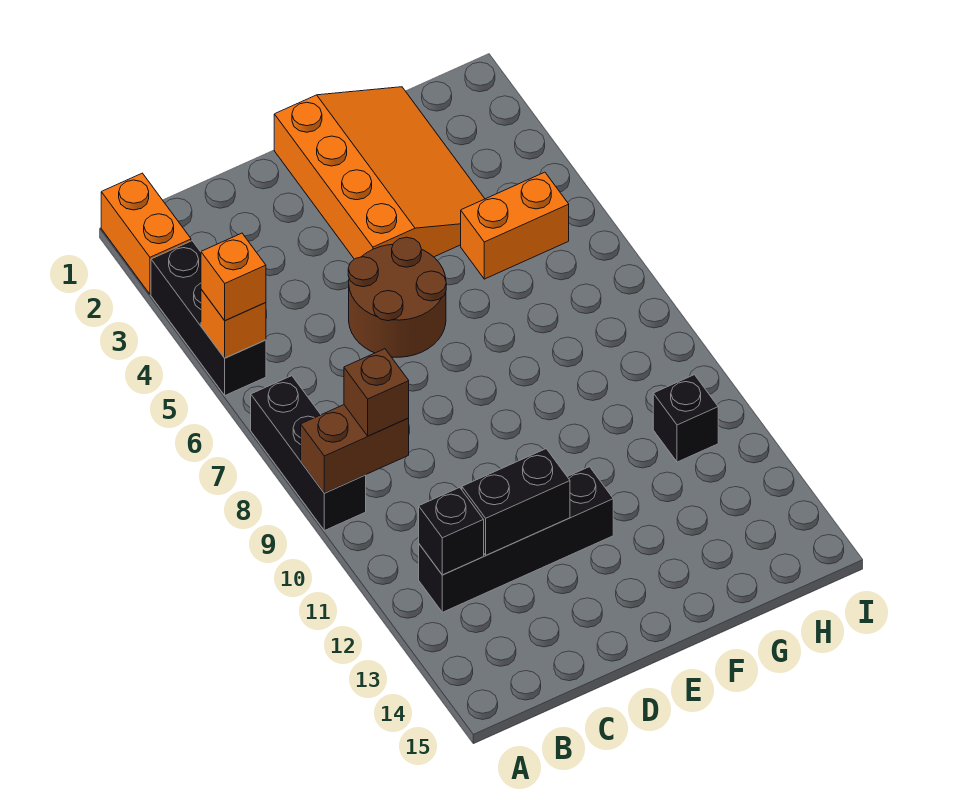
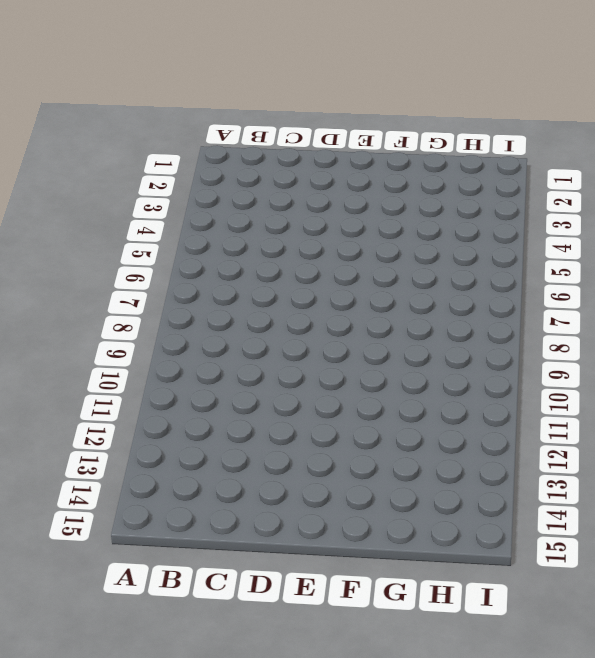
none -> orange 1x2 brick [101,173,191,294]
none -> black 1x3 brick [151,241,266,395]
none -> black 1x3 brick [251,376,366,531]

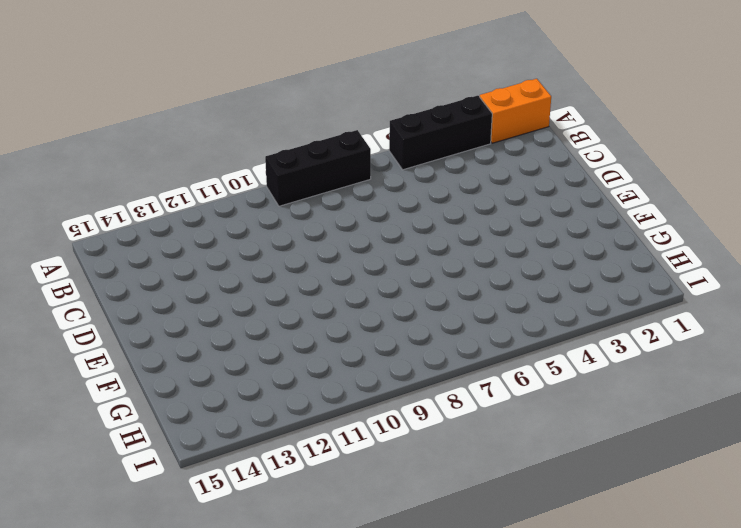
none -> black 1x4 brick [419,467,613,612]
none -> brown 2x2 round brick [348,237,446,357]
none -> orange 3x4 slope [274,87,485,259]

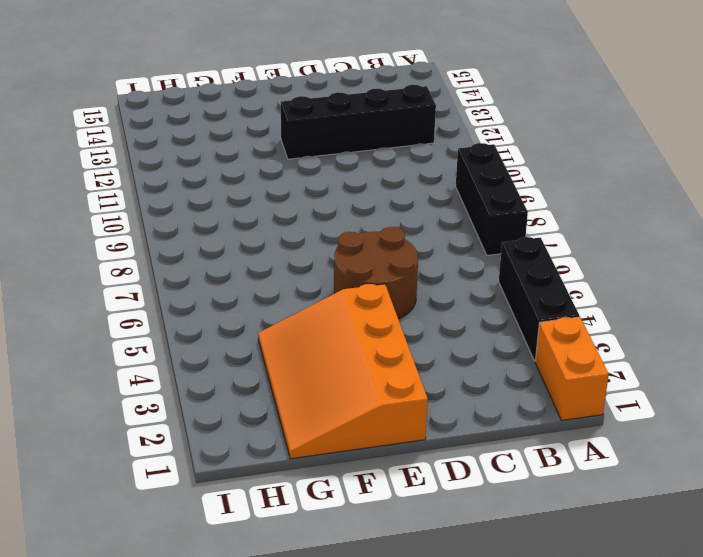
none -> orange 1x2 brick [461,172,569,279]
none -> black 1x1 brick [653,375,718,462]
none -> orange 1x1 brick [201,289,266,358]

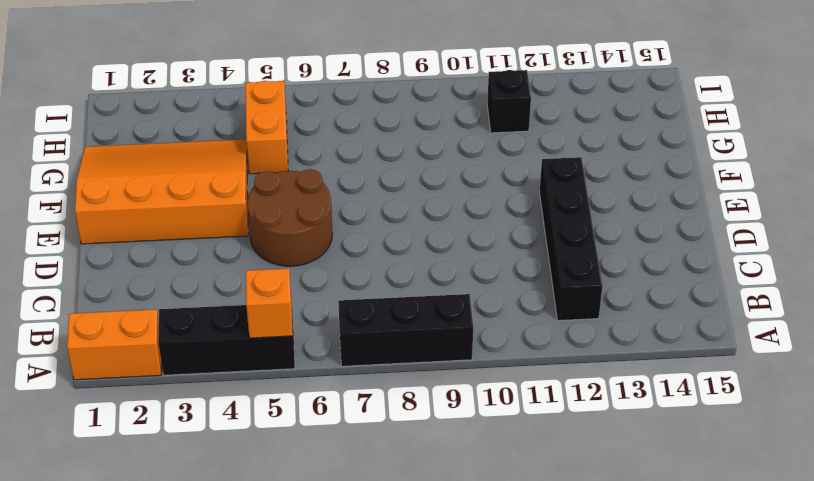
none -> brown 1x2 brick [301,405,409,493]
none -> black 1x1 brick [419,487,484,575]
none -> black 1x2 brick [462,449,570,555]

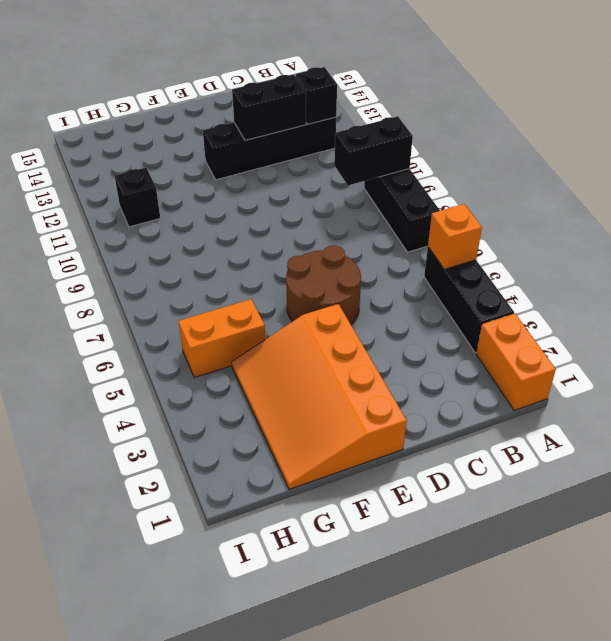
black 1x2 brick [334,116,413,185] -> brown 1x2 brick [301,405,409,493]
none -> orange 1x1 brick [201,233,266,321]
none -> brown 1x1 brick [344,349,409,436]

